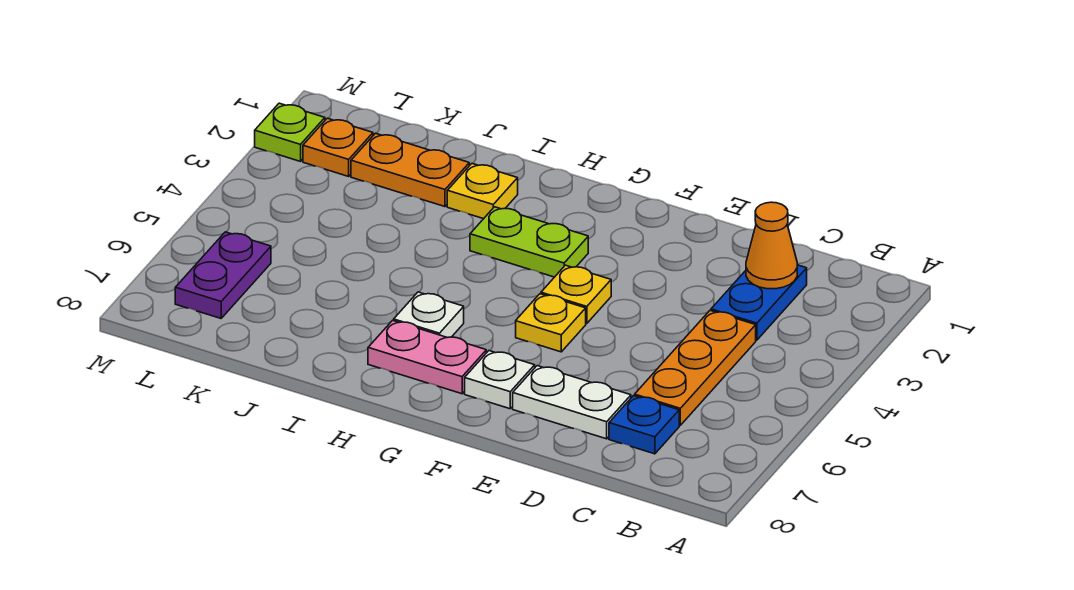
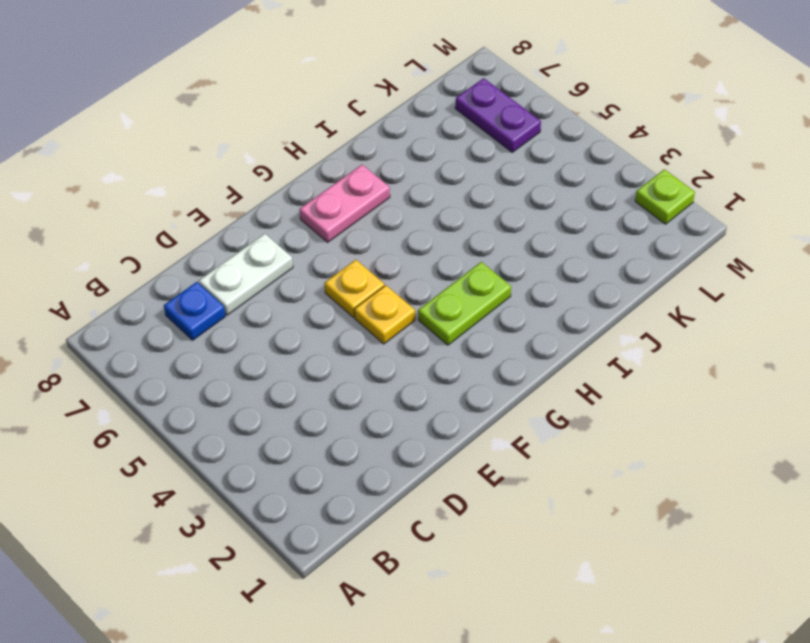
none -> blue 1x2 plate [711,265,807,340]
none -> orange 1x3 plate [634,311,756,425]
none -> white 1x1 plate [465,351,535,409]

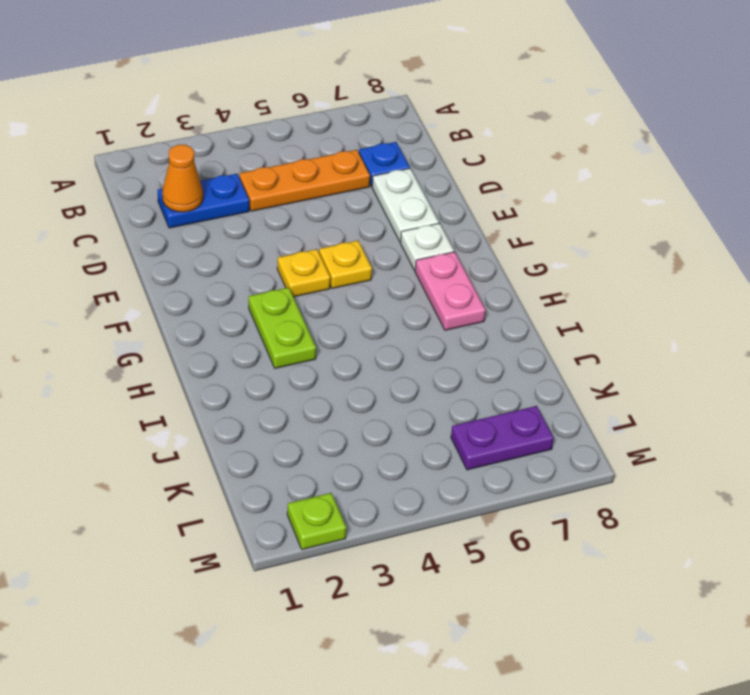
none -> white 1x1 plate [394,292,464,338]
none -> yellow 1x1 plate [447,164,518,219]
none -> orange 1x2 plate [351,133,469,207]

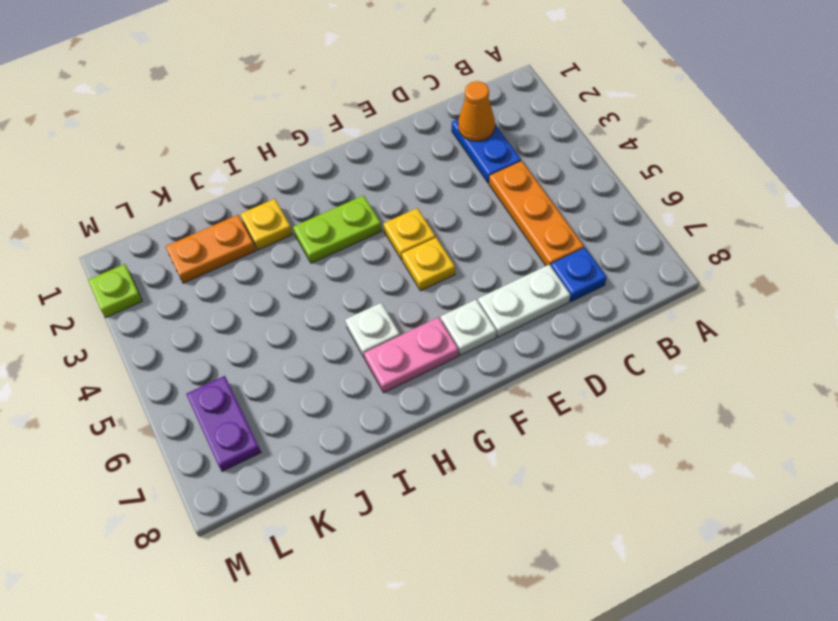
none -> orange 1x1 plate [303,118,373,176]

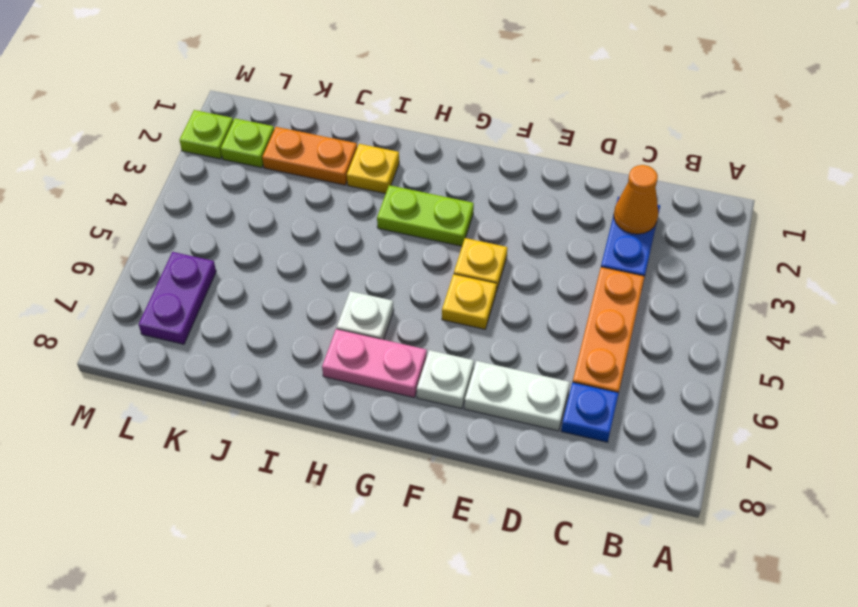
lime 1x1 plate [221,118,274,168] -> orange 1x1 plate [303,118,373,176]

